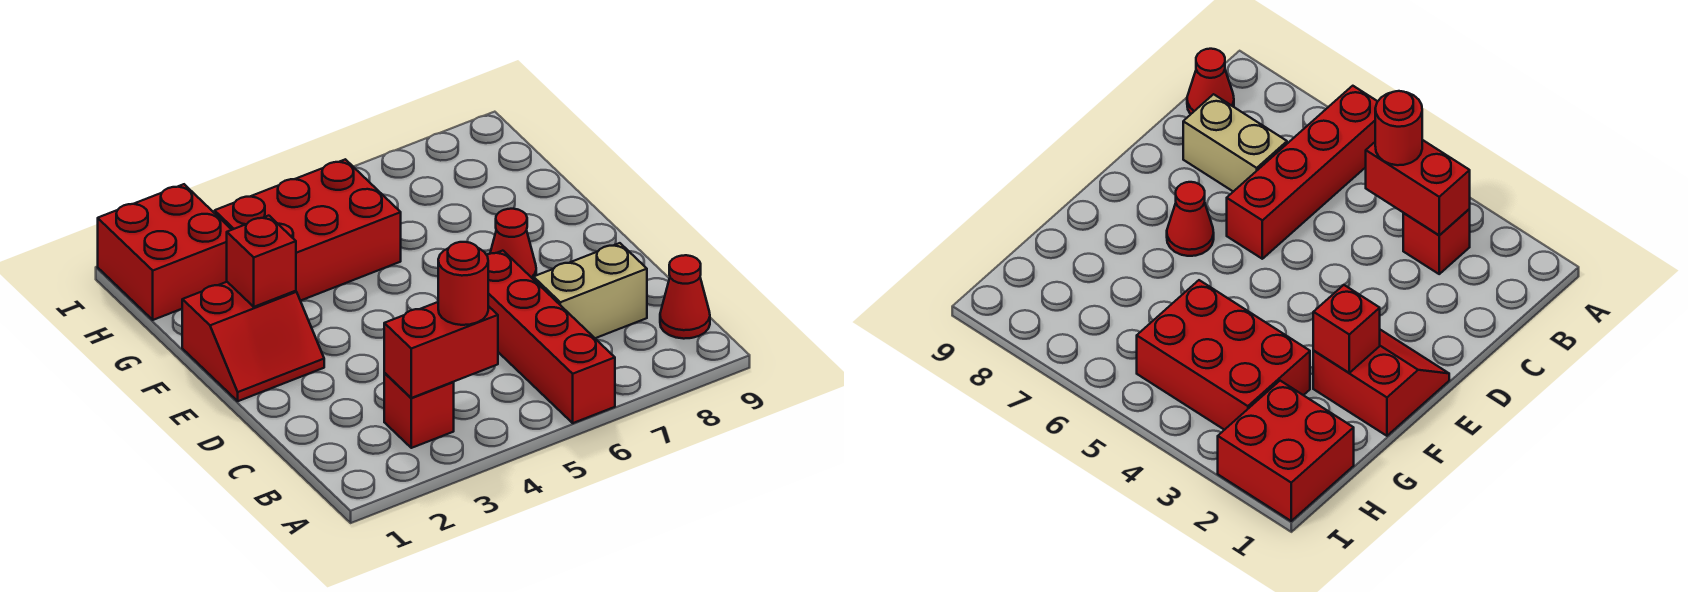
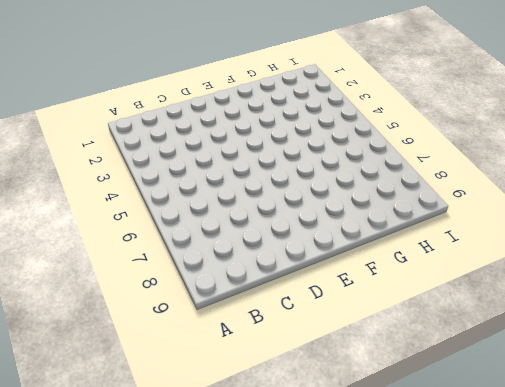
none -> red 1x4 brick [487,251,615,423]
none -> red 1x1 brick [384,373,454,448]

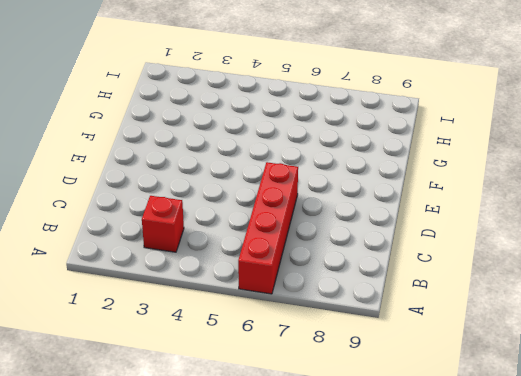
none -> red 1x1 cone [660,255,710,339]
none -> tan 1x2 brick [533,243,647,338]

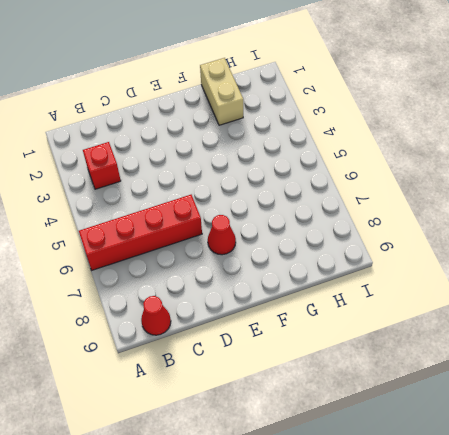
tan 1x2 brick [200,58,243,125] -> tan 1x2 brick moved to [533,243,647,338]
none -> red 2x2 slope [182,282,324,401]
none -> red 2x3 brick [215,159,401,301]

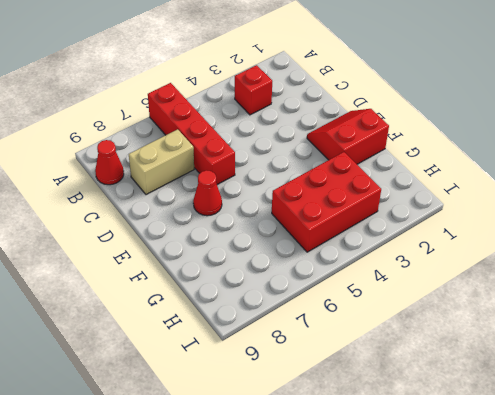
none -> red 2x2 brick [98,184,232,320]
none -> red 1x2 brick [384,302,498,398]

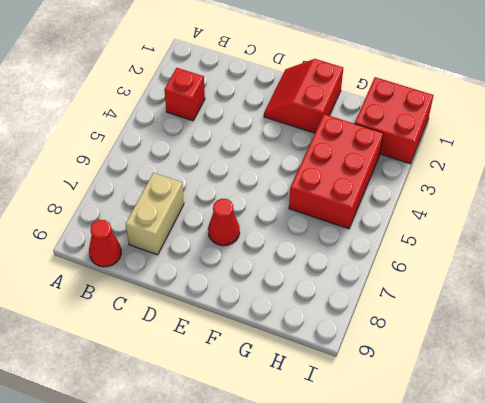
none -> red 1x4 brick [487,251,615,423]
none -> red 1x2 brick [384,302,498,398]

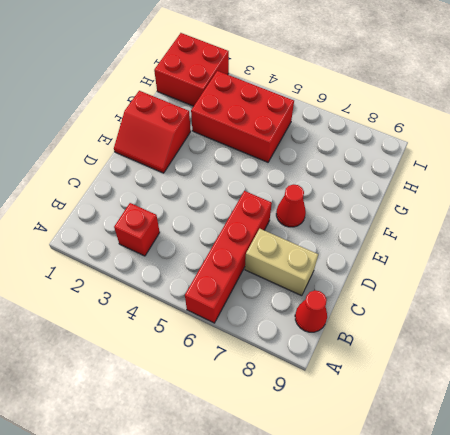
none -> red 1x2 brick [384,302,498,398]
none -> red 1x1 brick [227,216,296,307]

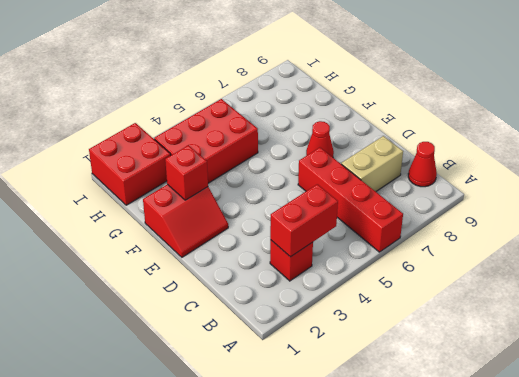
none -> red 1x1 round brick [438,242,488,325]

